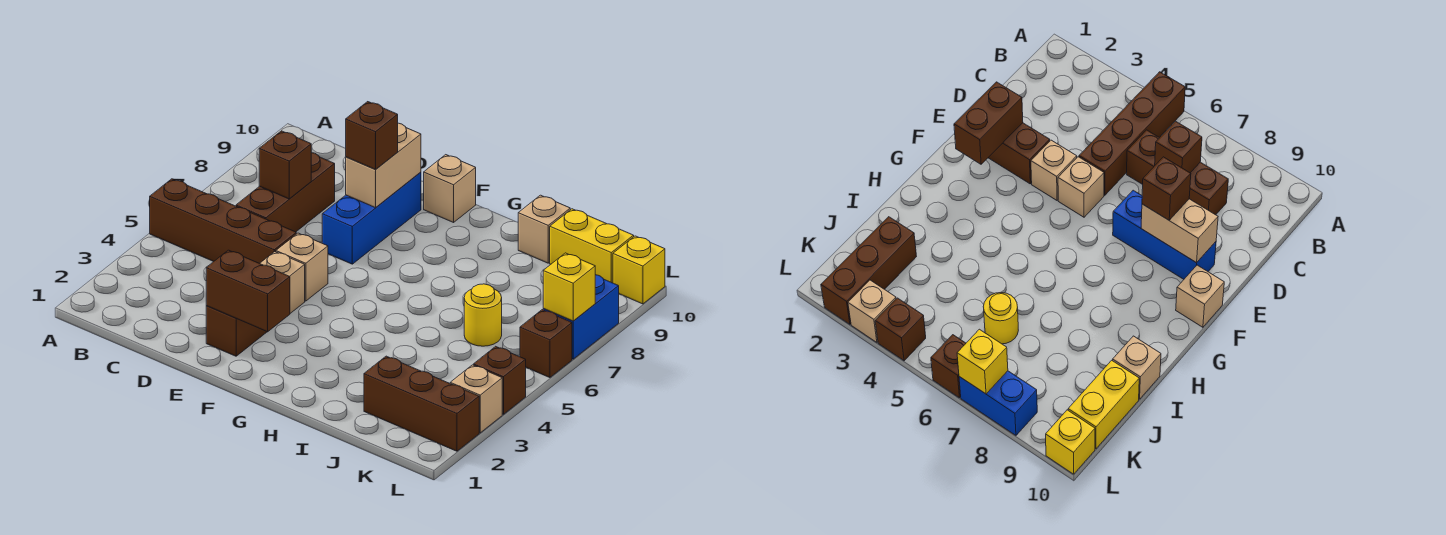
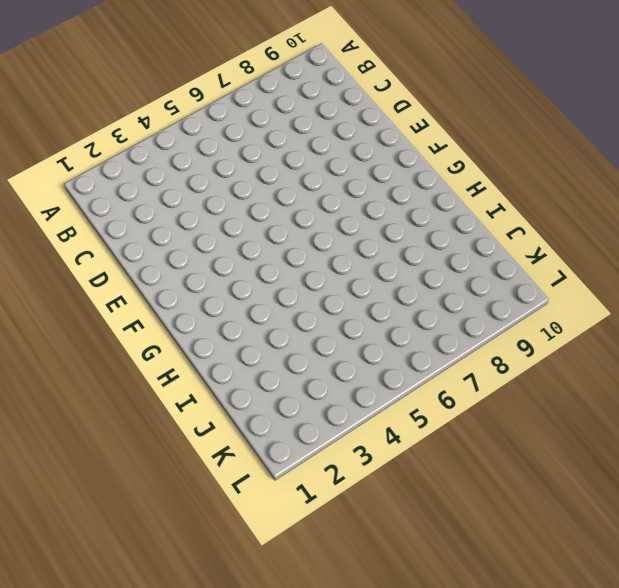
none -> brown 1x4 brick [150,179,296,264]
none -> brown 1x3 brick [236,153,335,232]
none -> brown 1x2 brick [206,306,267,356]

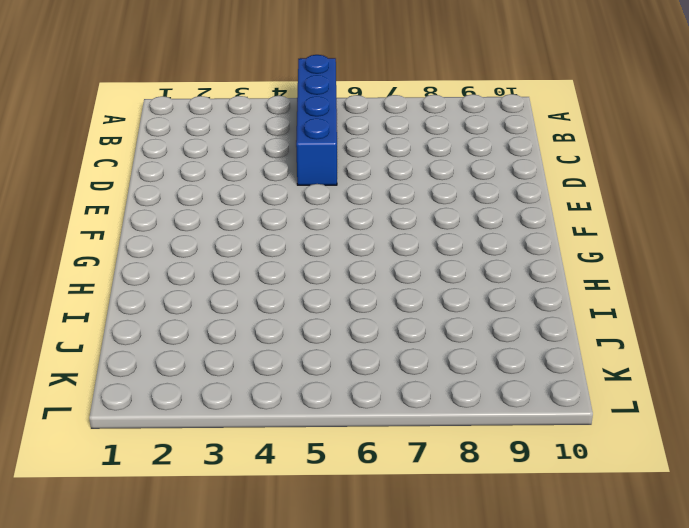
blue 1x4 brick [296,55,337,185] -> brown 1x4 brick [150,179,296,264]
none -> brown 1x3 brick [236,153,335,232]
none -> brown 1x2 brick [206,306,267,356]
none -> tan 1x1 brick [260,252,305,313]

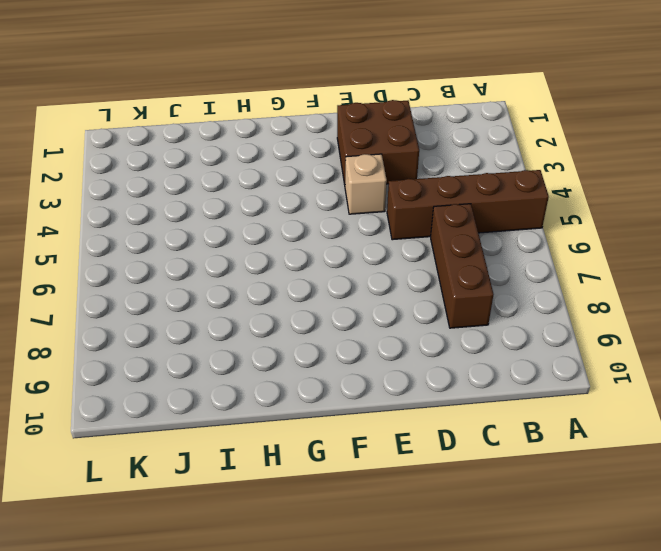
brown 2x2 brick [337,100,419,185] -> brown 1x2 brick [206,306,267,356]
none -> tan 1x1 brick [276,233,328,301]
none -> blue 1x3 brick [322,172,421,264]
none -> tan 1x1 brick [424,155,476,222]

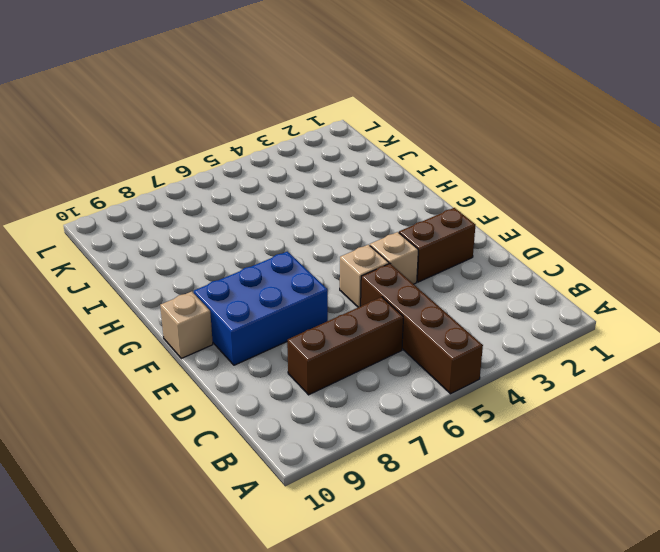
blue 2x3 brick [194,251,328,365] -> blue 1x3 brick [322,172,421,264]
none -> tan 1x1 brick [518,195,570,263]
none -> brown 1x3 brick [364,356,479,451]
none -> yellow 1x1 round brick [464,284,502,346]

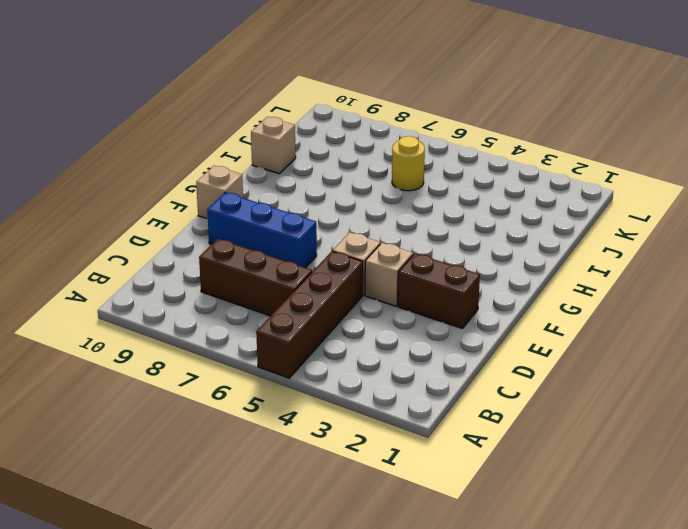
none -> brown 1x3 brick [364,356,479,451]
none -> yellow 1x2 brick [550,209,634,283]
none -> tan 1x1 brick [450,365,502,433]

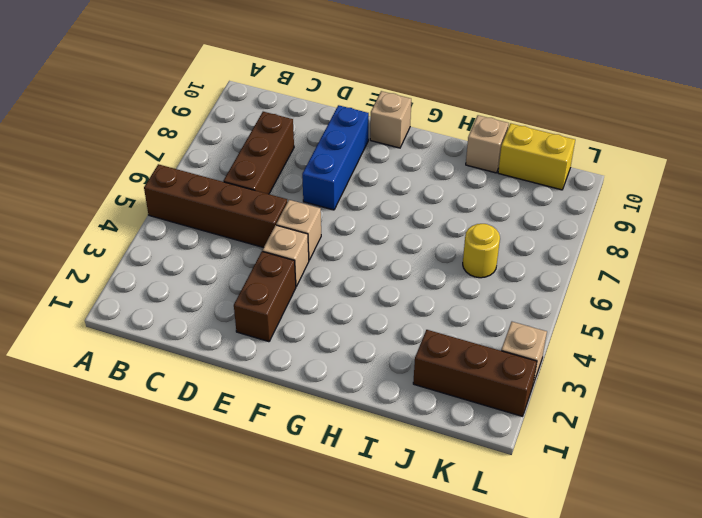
none -> brown 1x1 brick [474,346,526,414]
none -> brown 1x1 brick [520,310,572,378]
none -> blue 1x2 brick [543,275,619,359]

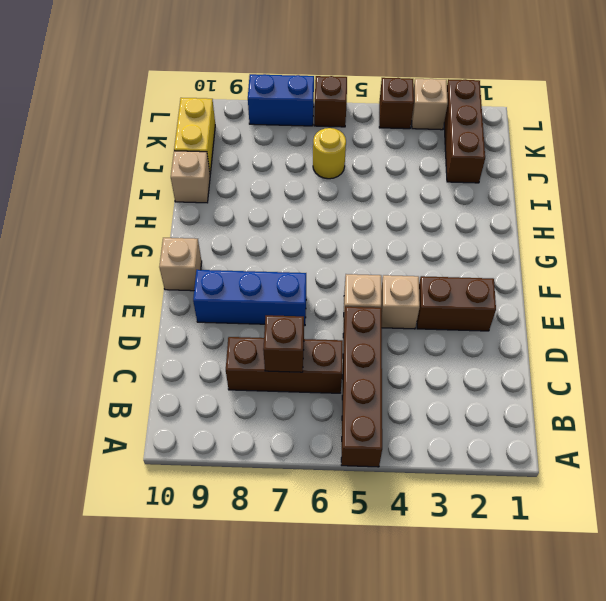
none -> yellow 1x1 brick [613,236,665,304]
none -> brown 1x2 brick [206,250,290,332]
none -> tan 1x2 brick [346,123,421,208]

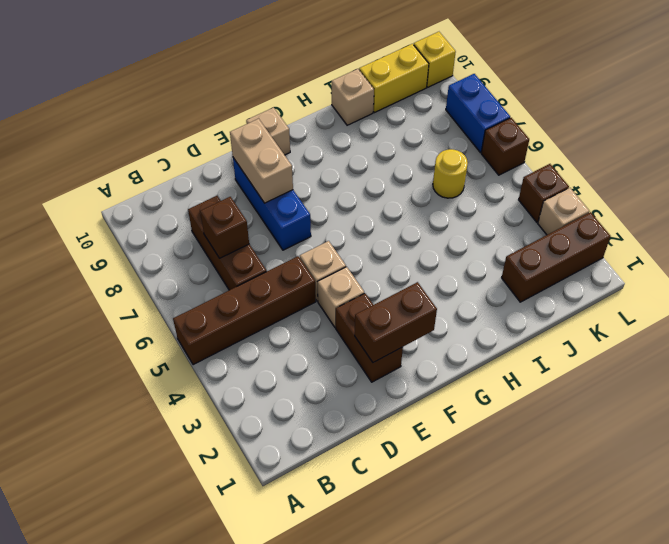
none -> yellow 1x1 brick [543,253,595,321]
none -> brown 1x1 brick [346,102,398,170]

